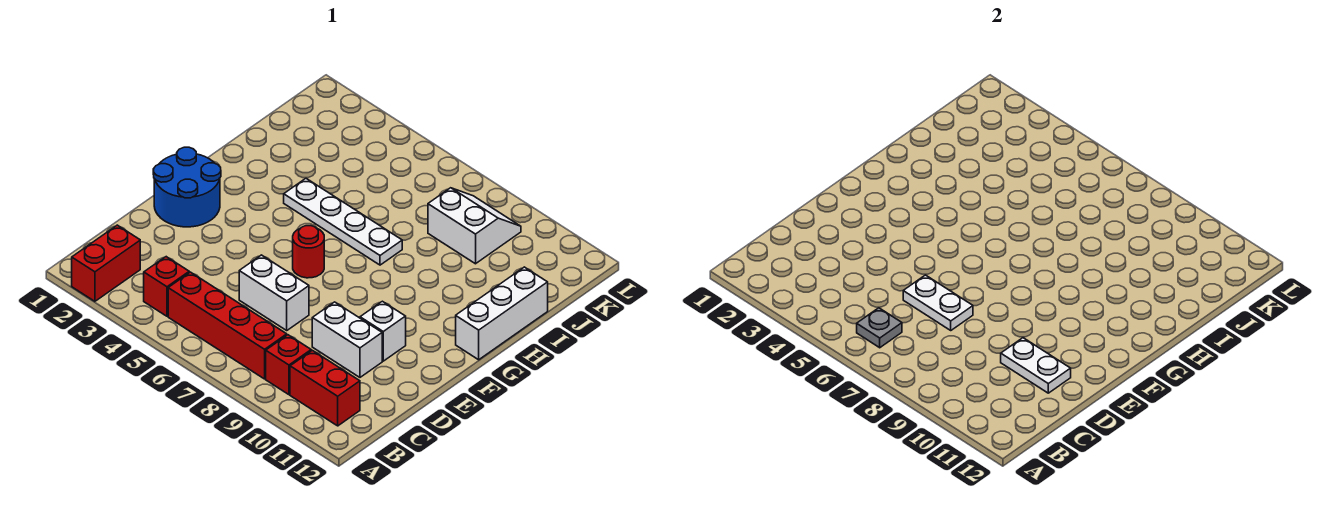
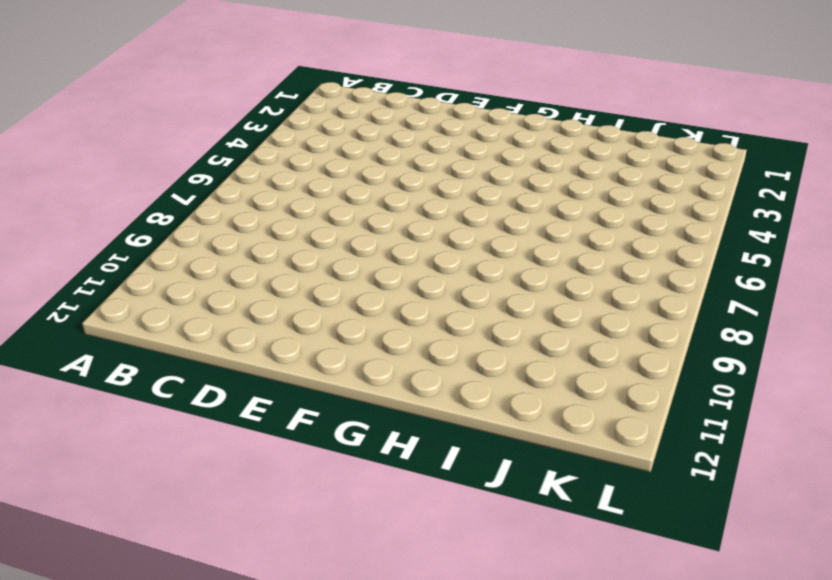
none -> red 1x2 brick [72,225,140,301]
none -> red 1x1 brick [144,257,189,316]
none -> red 1x4 brick [168,272,287,379]

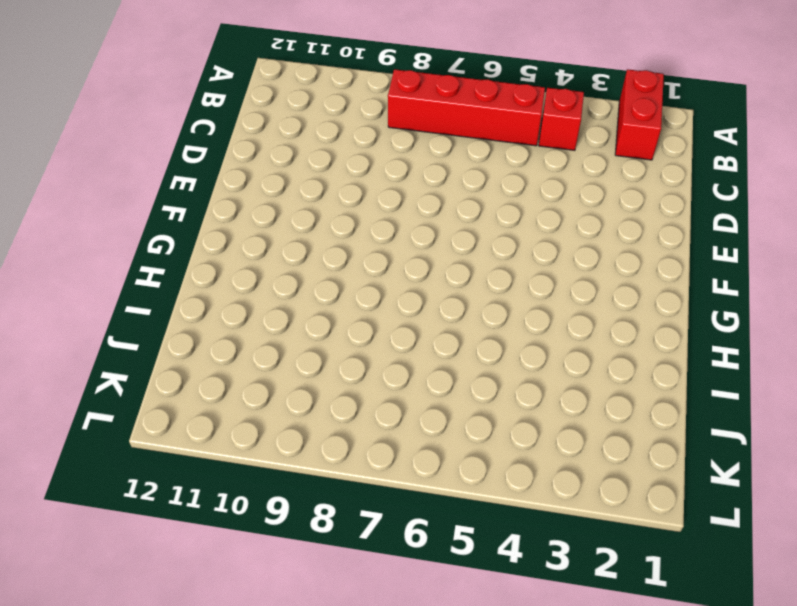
none -> red 1x1 brick [266,335,311,395]
none -> red 1x2 brick [290,350,360,426]
none -> white 1x2 brick [239,255,309,330]

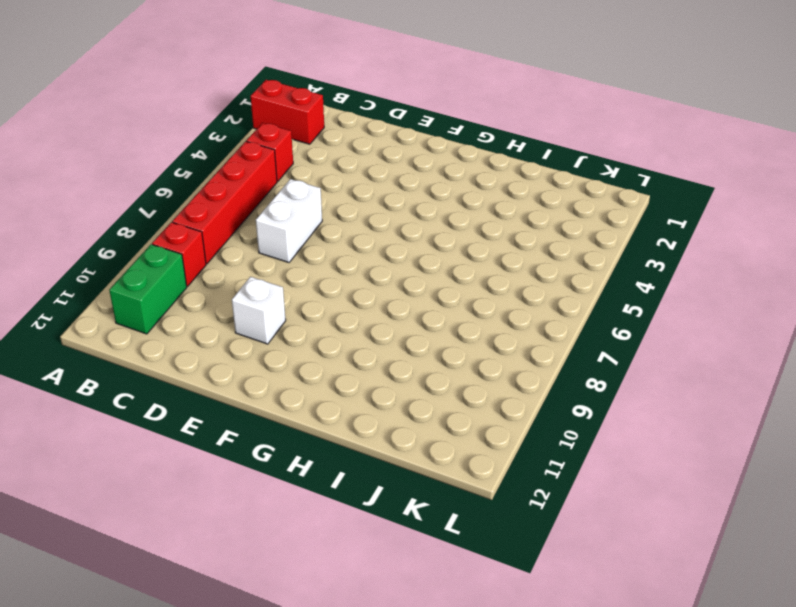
green 1x2 brick [109,244,187,334] -> red 1x2 brick [290,350,360,426]
none -> white 1x2 brick [312,302,382,377]
none -> blue 2x2 round brick [153,147,221,227]
none -> red 1x1 round brick [293,226,324,278]

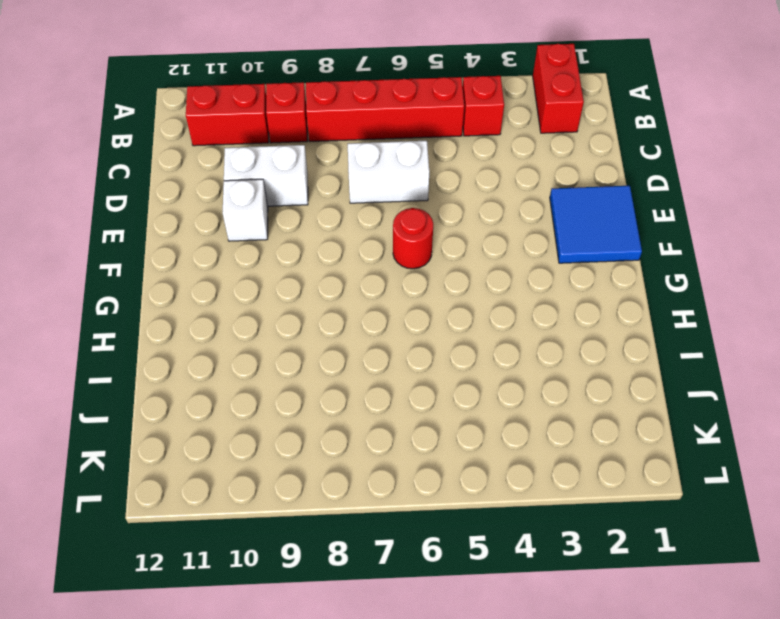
blue 2x2 tile [550,186,642,263] -> blue 2x2 round brick [153,147,221,227]
none -> white 1x3 brick [456,267,548,360]
none -> white 1x4 plate [284,179,402,265]
none -> white 2x2 slope [428,188,521,264]

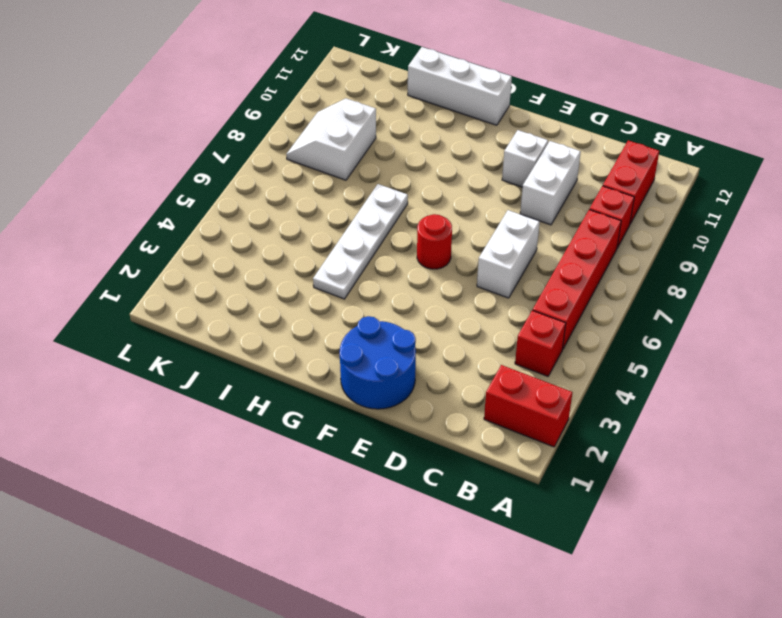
none -> grey 1x1 plate [857,308,902,348]
none -> white 1x2 plate [903,275,973,330]
none -> white 1x2 plate [1001,338,1071,393]

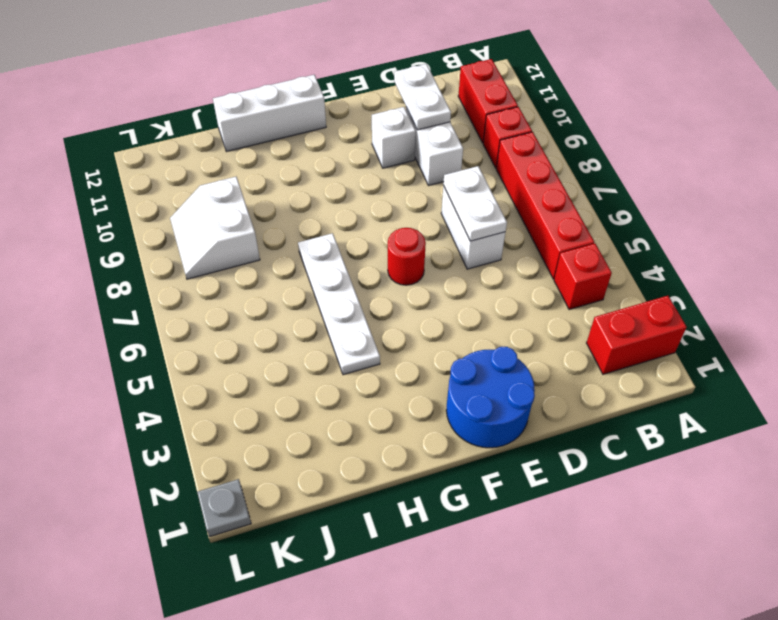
grey 1x1 plate [197,479,251,537] -> grey 1x1 plate moved to [857,308,902,348]

